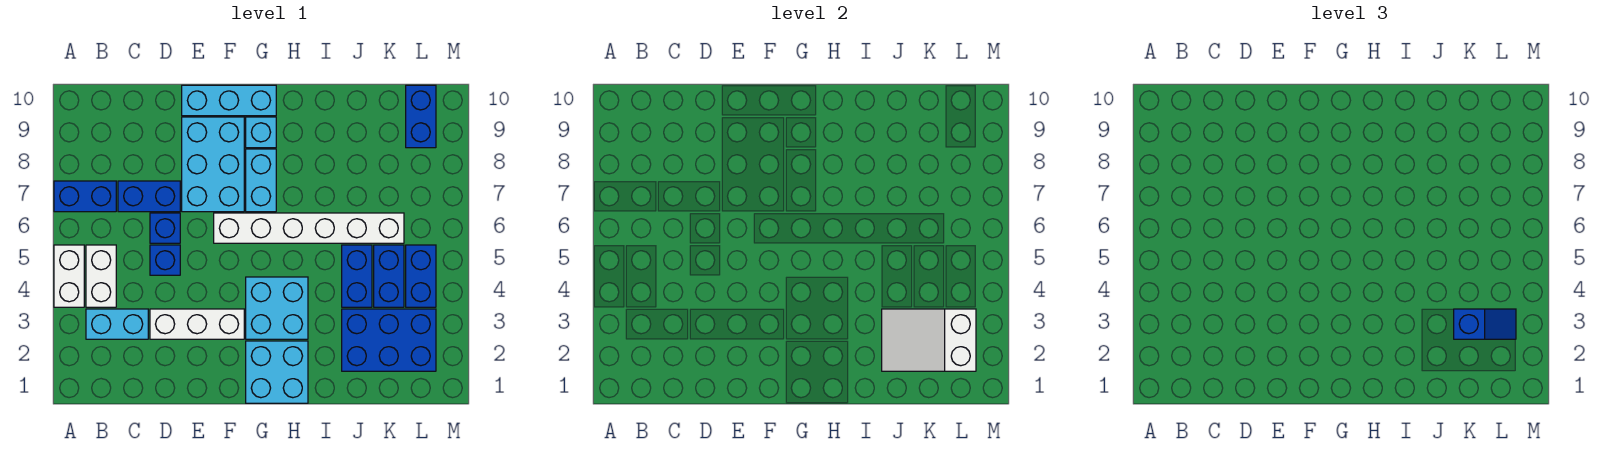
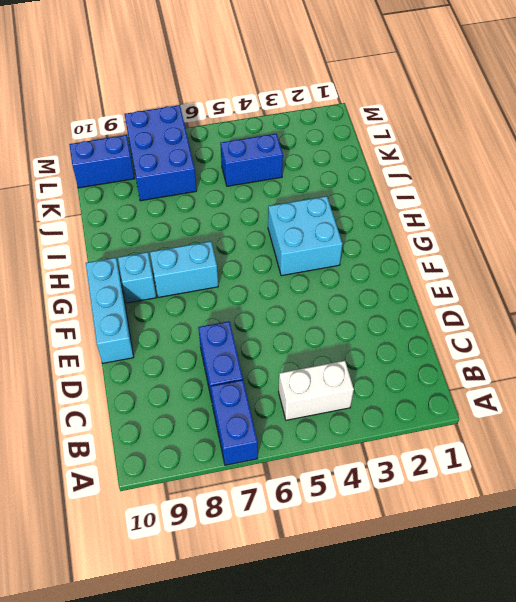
blue 2x3 brick [124,105,197,201] -> blue 2x3 brick moved to [342,309,436,371]
none -> white 1x2 brick [54,245,84,307]
none -> cyan 1x2 brick [86,309,148,339]
none -> white 1x3 brick [150,309,244,339]

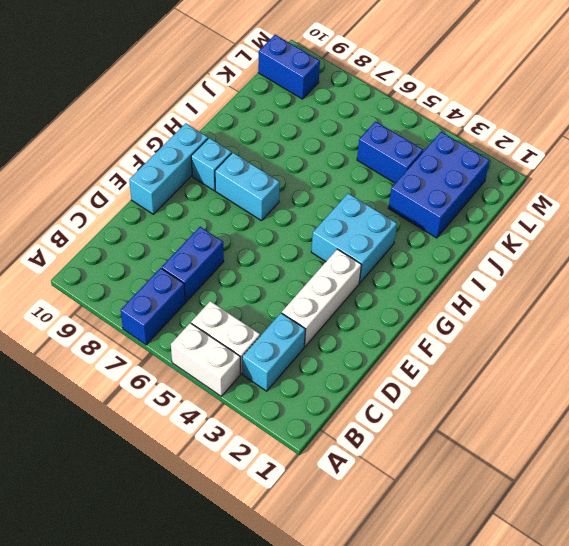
none -> blue 1x1 brick [150,245,180,275]
none -> blue 1x1 brick [150,213,180,243]
none -> cyan 2x3 brick [182,117,244,212]

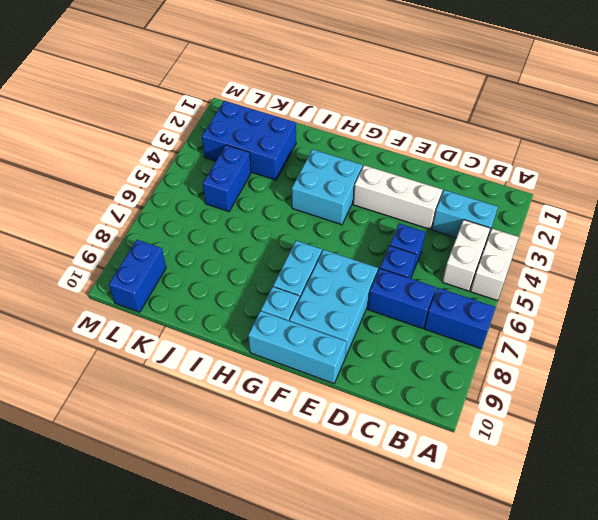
none -> white 1x6 brick [214,213,404,243]
none -> cyan 2x2 brick [246,341,308,403]
none -> blue 1x2 brick [342,245,372,307]

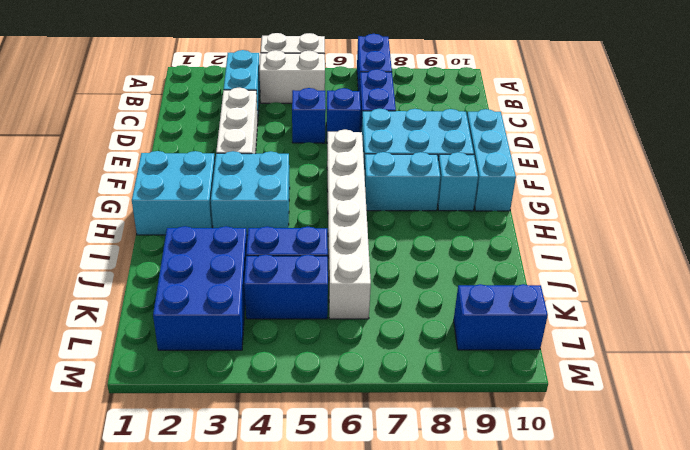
none -> blue 1x2 brick [406,245,436,307]
none -> white 2x3 slope [882,309,976,371]
none -> blue 1x2 slope [1454,309,1516,339]

